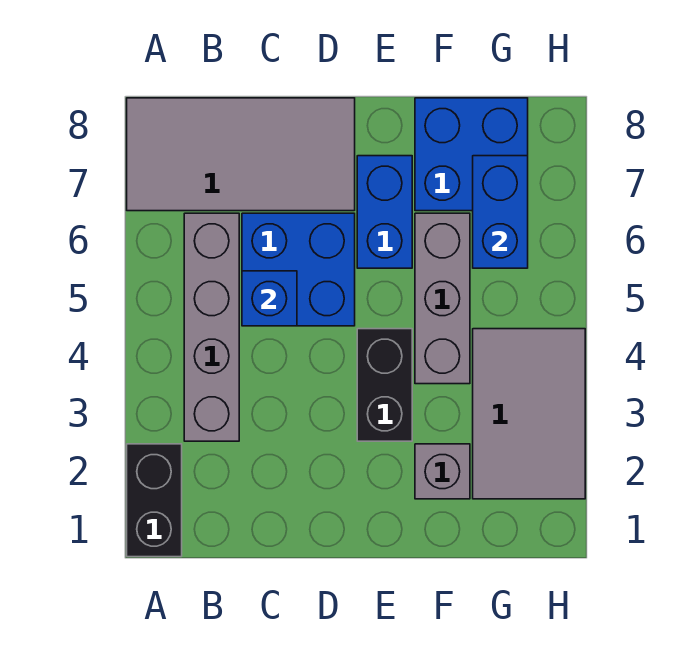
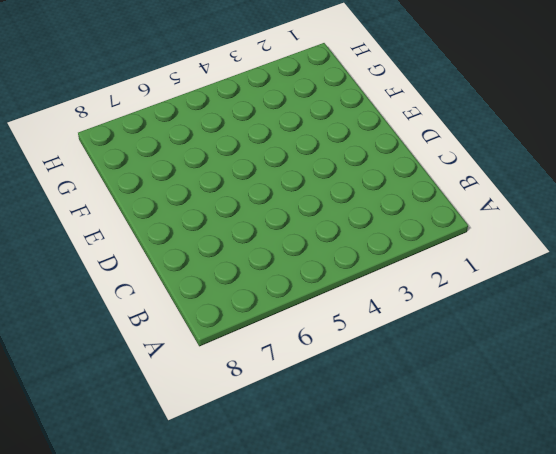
none -> black 1x2 brick [127,444,182,557]
none -> grey 2x4 tile [127,98,355,211]
none -> grey 1x4 brick [184,213,239,441]

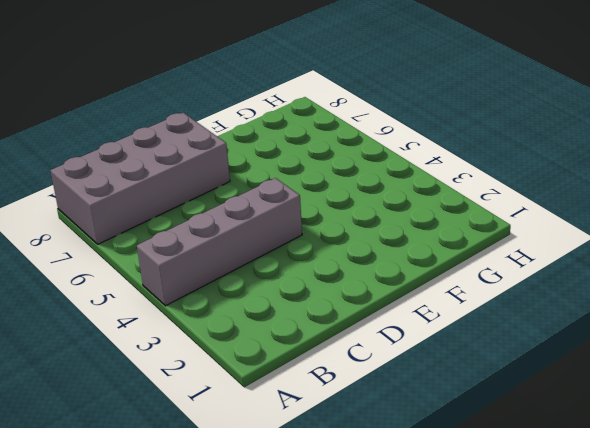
grey 1x4 brick [137,178,302,306] -> grey 1x4 brick turned to [184,213,239,441]
grey 2x4 brick [50,113,230,244] -> grey 2x4 tile [127,98,355,211]
none -> black 1x2 brick [127,444,182,557]
none -> blue 2x2 brick [242,213,355,326]
none -> black 1x2 brick [357,329,412,441]

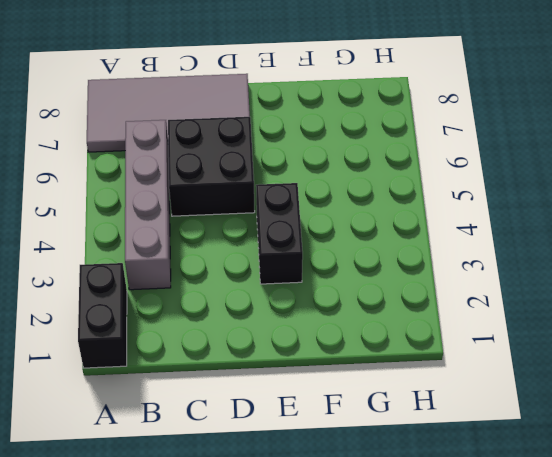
black 2x2 brick [168,117,255,216] -> blue 2x2 brick [242,213,355,326]
none -> blue 1x2 brick [357,156,412,268]
none -> grey 1x1 brick [415,444,470,499]
none -> grey 1x3 brick [415,213,470,384]

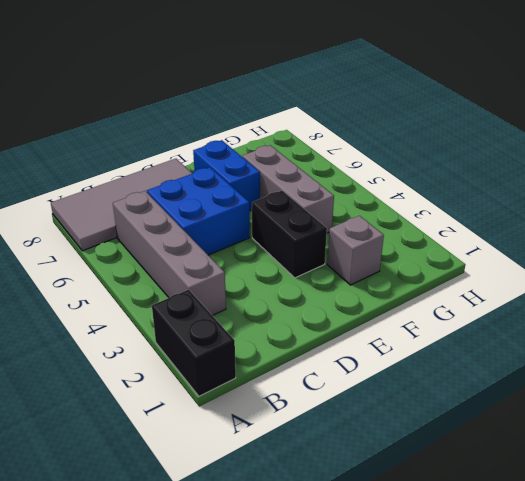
none -> blue 2x2 brick [415,98,528,211]
none -> grey 2x3 tile [473,329,585,499]
none -> blue 1x1 brick [242,271,297,326]

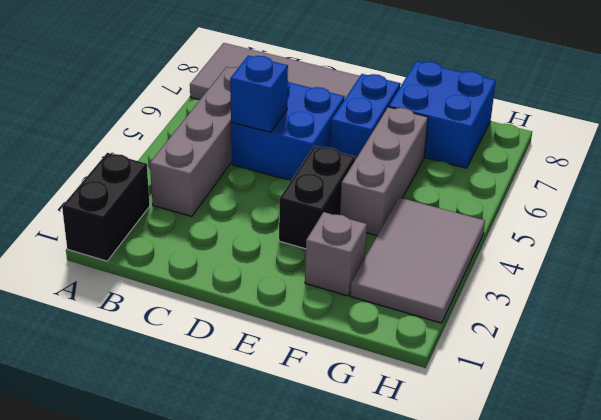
none -> blue 1x2 brick [473,156,528,268]

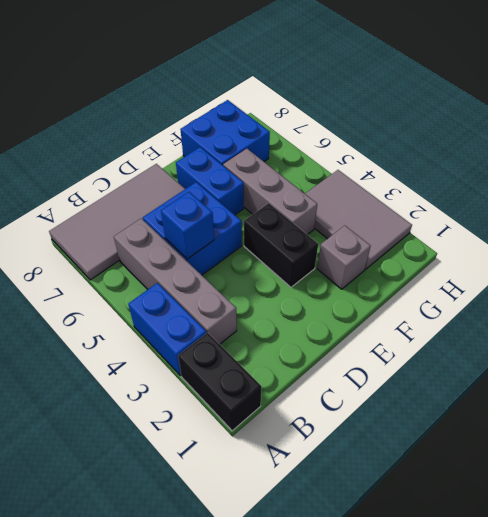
blue 1x2 brick [128,283,206,375] -> blue 1x2 brick moved to [473,156,528,268]

